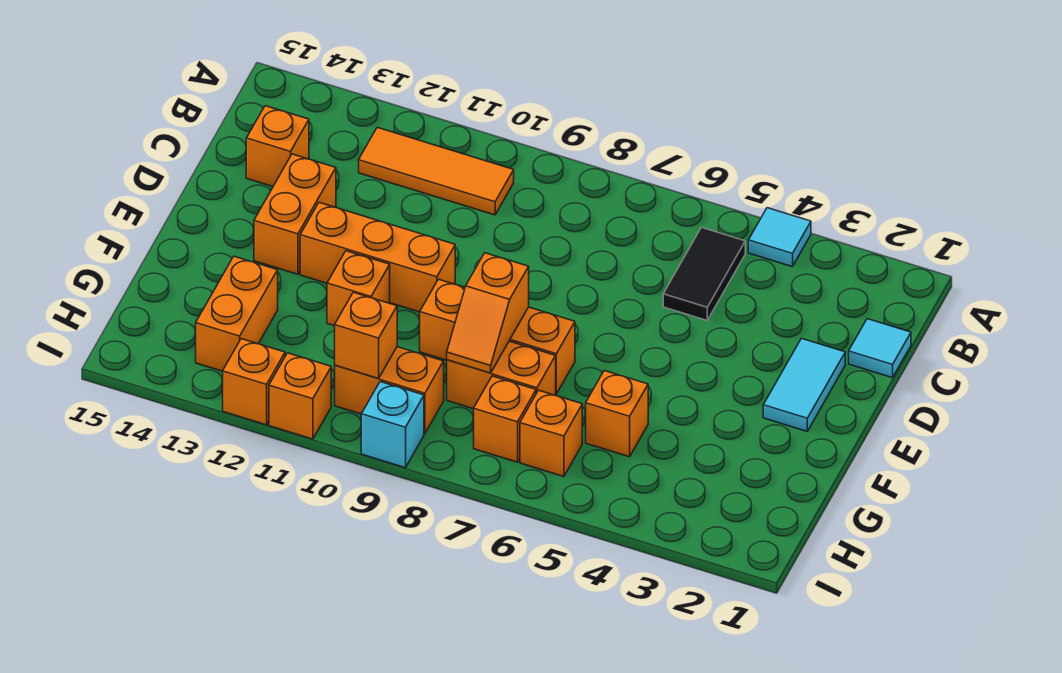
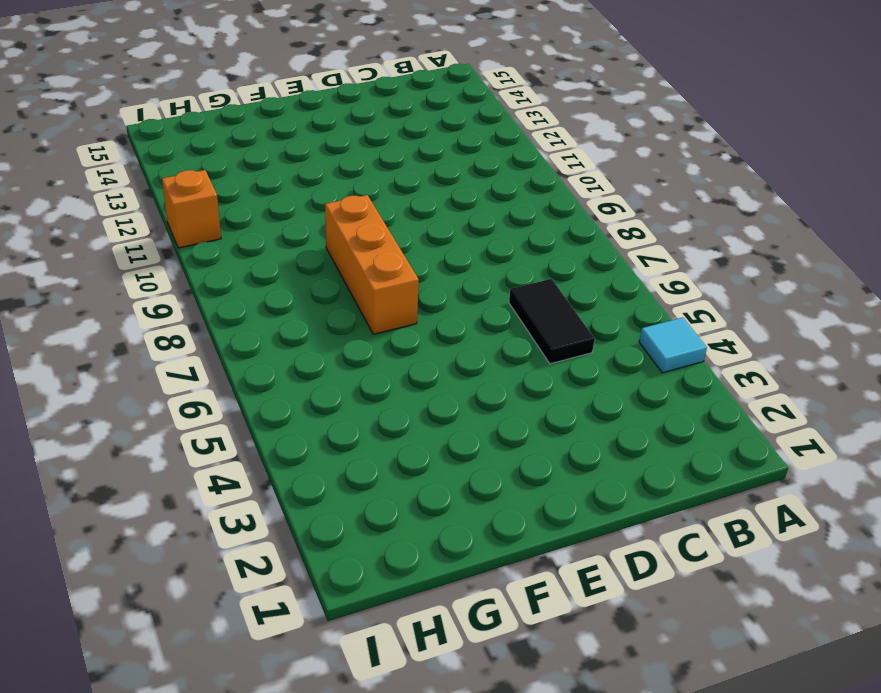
black 1x2 tile [509,279,594,364] -> black 1x2 tile turned to [663,227,745,320]
none -> orange 1x3 tile [359,127,514,215]
none -> cyan 1x1 tile [849,319,911,378]
none -> orange 1x1 brick [246,106,309,186]

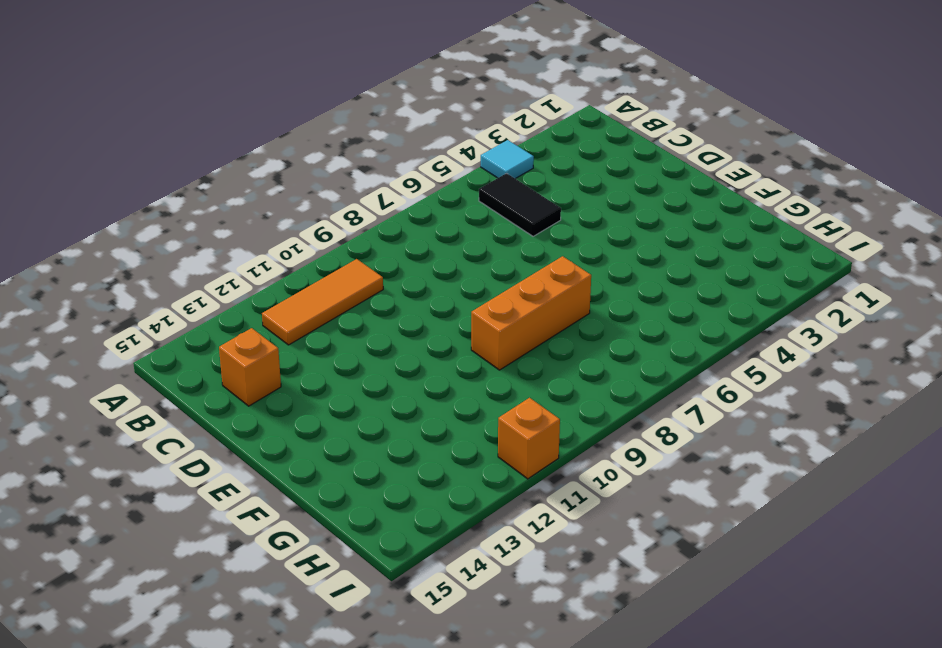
none -> cyan 1x1 tile [849,319,911,378]
none -> cyan 1x2 tile [763,338,845,431]
none -> orange 1x2 brick [254,154,336,274]

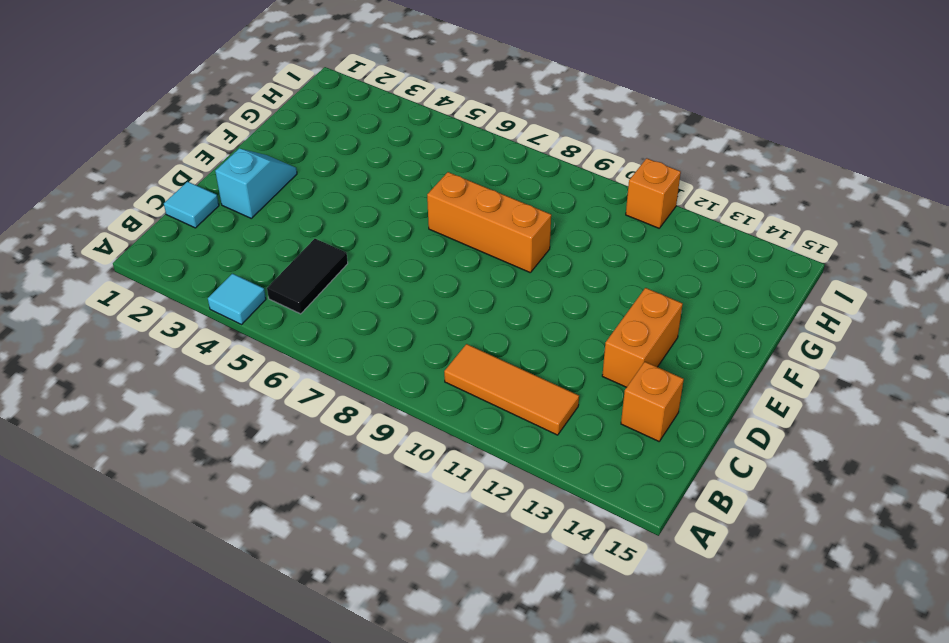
cyan 1x2 slope [215,148,297,218] -> cyan 1x2 tile [763,338,845,431]
none -> orange 1x3 brick [300,203,455,312]
none -> orange 1x1 brick [327,251,390,326]
none -> orange 1x1 brick [586,371,648,457]

